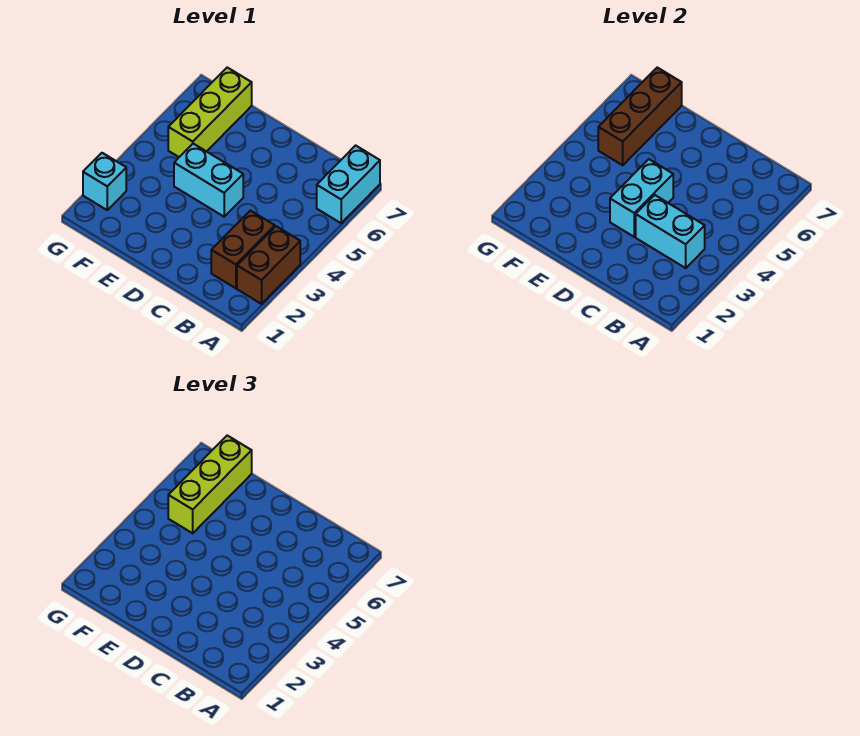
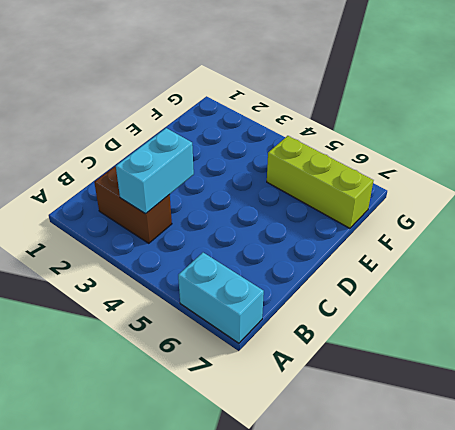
none -> brown 1x2 brick [237,226,300,304]
none -> cyan 1x2 brick [174,144,243,217]

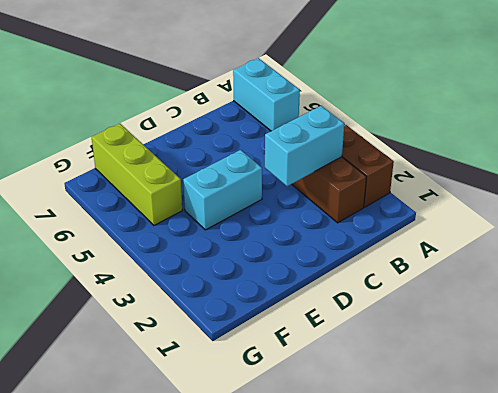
none -> cyan 1x1 brick [83,153,126,210]
none -> cyan 1x2 brick [610,159,673,237]

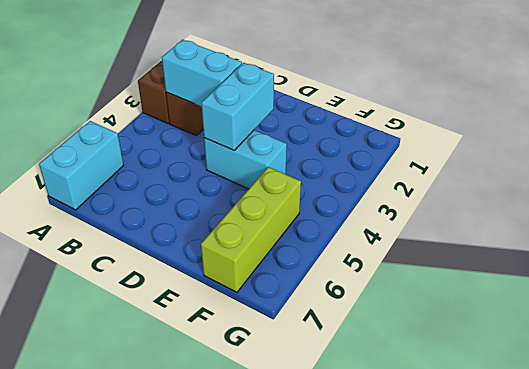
none -> cyan 1x1 brick [83,153,126,210]
none -> brown 1x3 brick [598,68,682,165]

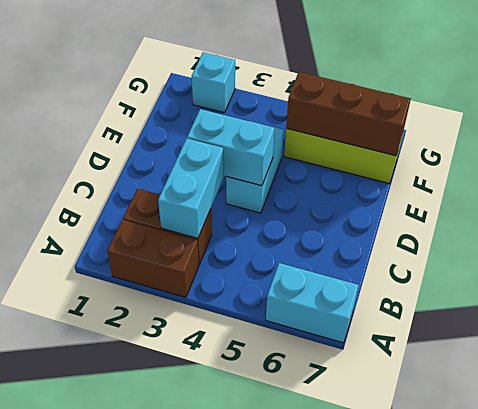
none -> lime 1x3 brick [168,436,252,533]

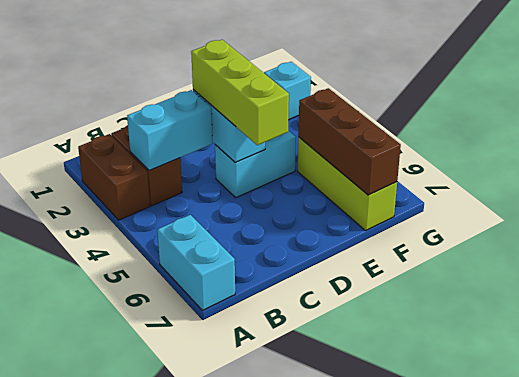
lime 1x3 brick [191,40,289,145] -> lime 1x3 brick moved to [168,436,252,533]

